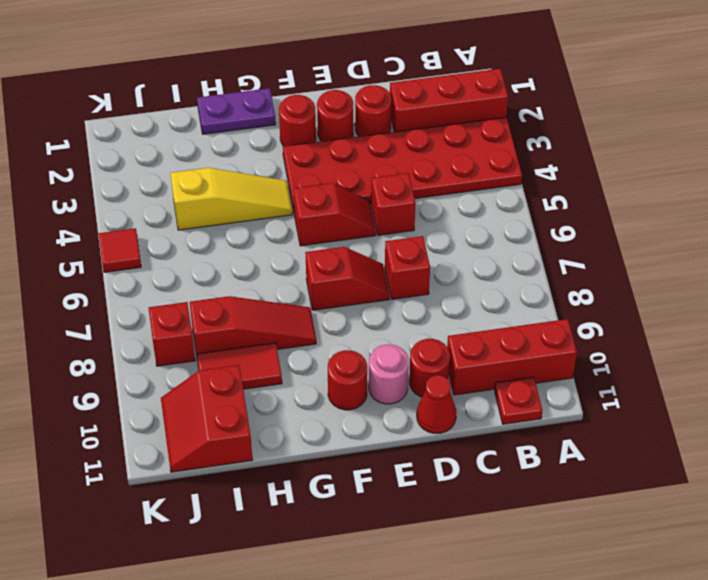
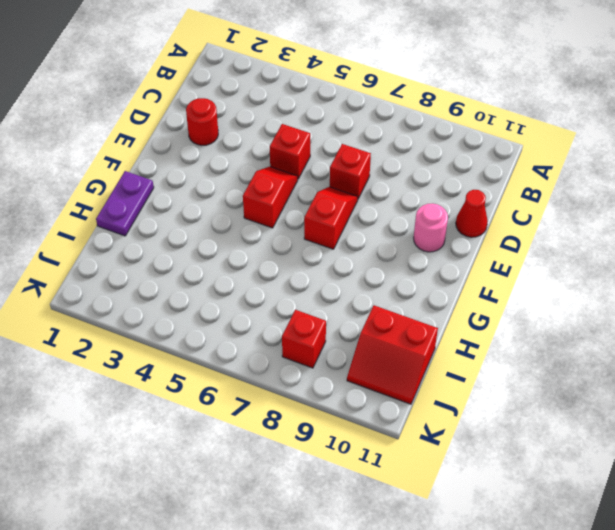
none -> red 1x3 brick [390,69,508,132]
none -> red 2x6 plate [283,117,522,211]
none -> red 1x3 brick [447,319,577,395]

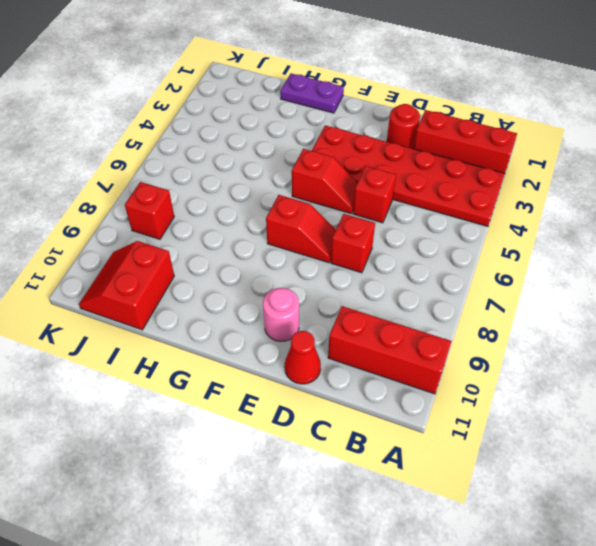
none -> red 1x1 plate [495,377,542,424]
none -> red 1x1 round brick [409,339,450,397]
none -> red 1x1 round brick [317,90,353,141]

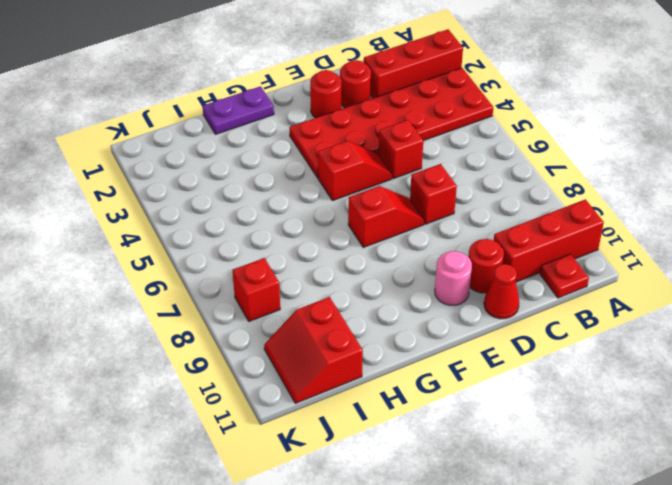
none -> red 1x1 round brick [279,95,316,146]
none -> red 1x1 round brick [328,350,367,410]
none -> yellow 1x3 slope [170,168,292,230]

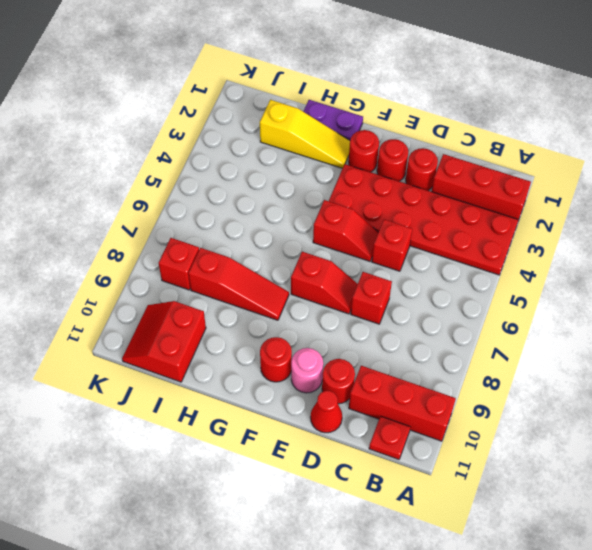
yellow 1x3 slope [260,100,350,168] -> yellow 1x3 slope moved to [170,168,292,230]
none -> red 1x2 tile [196,343,282,389]
none -> red 1x1 tile [99,228,141,272]

